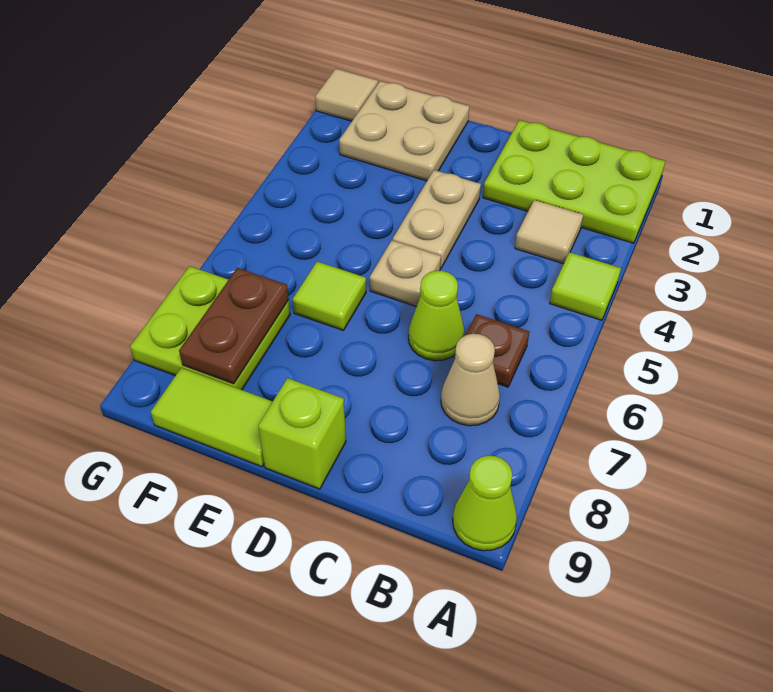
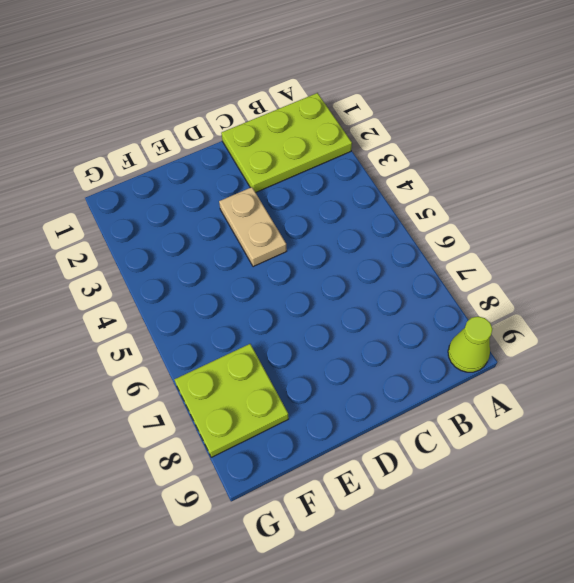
none -> lime 1x1 tile [550,252,621,320]
none -> tan 1x1 tile [515,200,583,264]
none -> brown 1x1 plate [466,314,529,387]

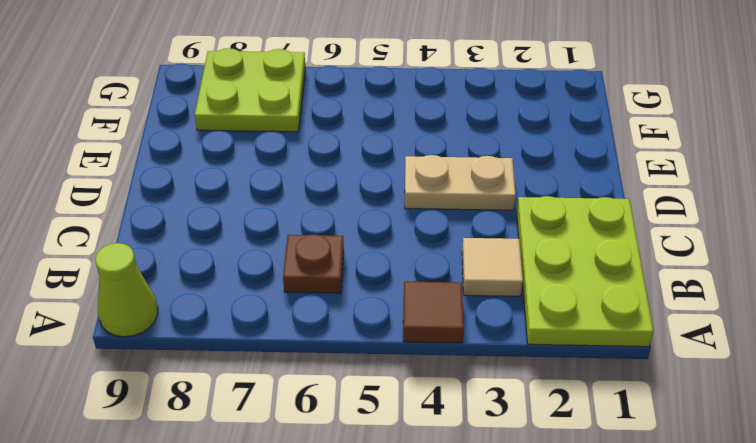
brown 1x1 tile [403,281,464,343] -> lime 1x1 tile [550,252,621,320]
none -> tan 1x1 cone [441,334,500,426]
none -> lime 1x1 cone [408,271,465,361]
none -> tan 1x1 plate [370,240,441,307]

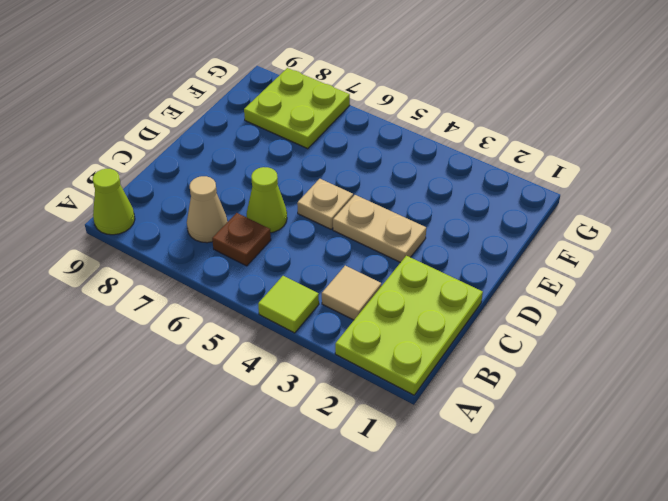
none -> lime 1x1 brick [258,378,346,489]
none -> tan 2x2 plate [339,81,469,181]
none -> lime 1x1 tile [293,262,366,330]

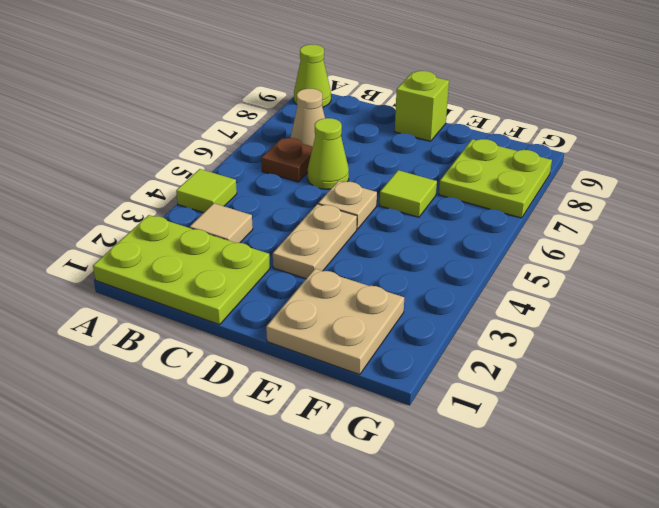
none -> lime 1x2 tile [151,368,273,467]
none -> tan 1x1 tile [315,69,378,121]
none -> brown 1x2 plate [179,268,289,384]

